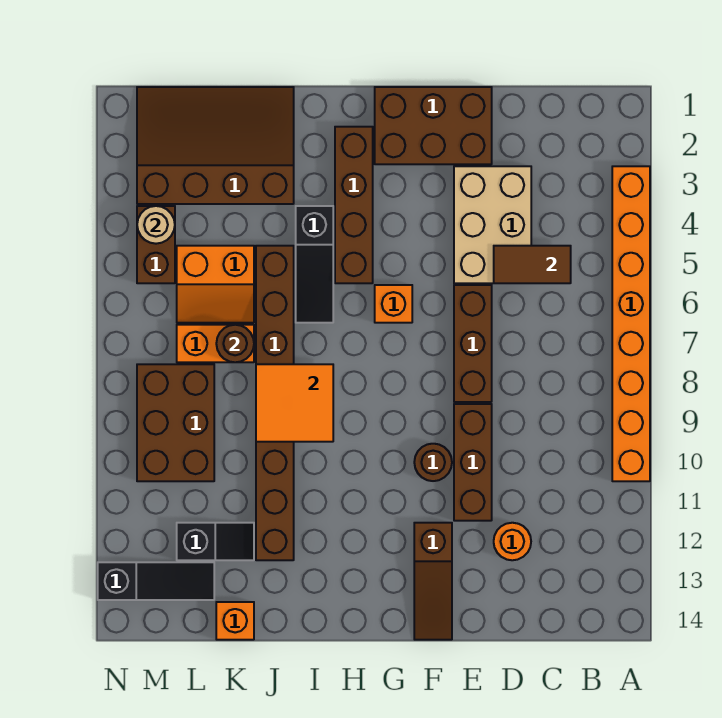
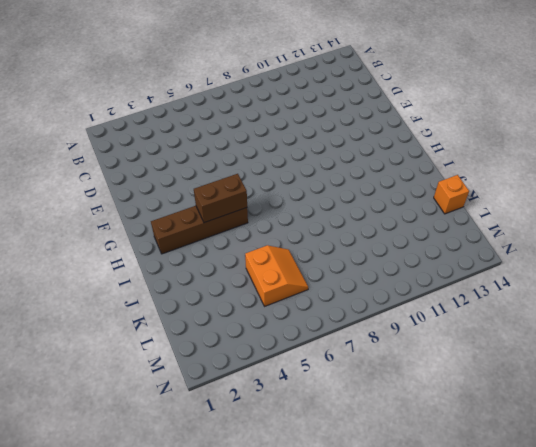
brown 1x2 brick [194,174,247,223] -> brown 1x2 brick moved to [137,206,175,283]
none -> orange 1x8 brick [612,166,650,481]
none -> tan 2x3 brick [454,166,531,283]
none -> orange 1x1 round brick [494,523,531,560]

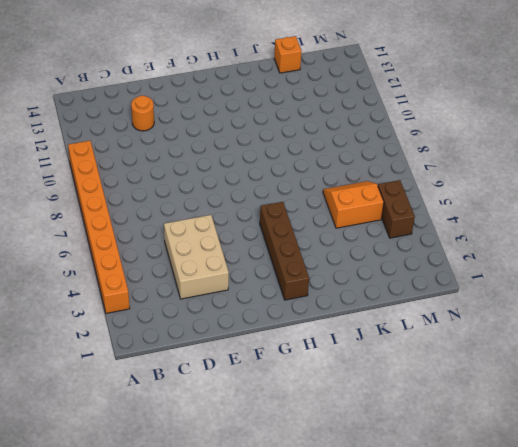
none -> brown 2x3 brick [375,87,492,164]
none -> brown 1x3 brick [454,285,492,402]
none -> brown 1x3 brick [454,404,492,521]

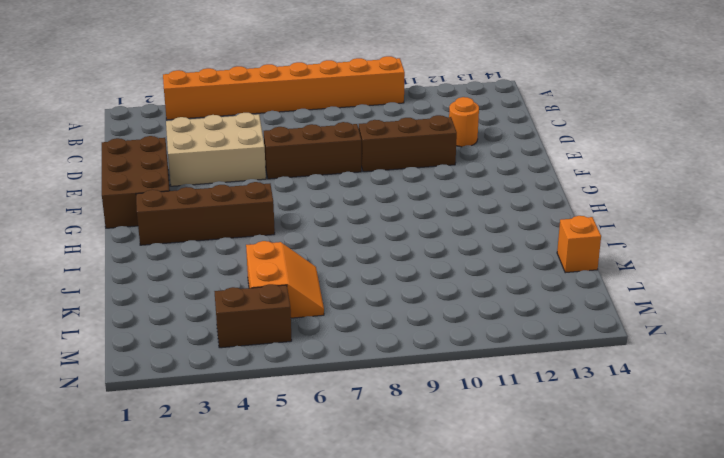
none -> brown 1x1 round brick [414,444,452,481]
none -> brown 1x3 slope [414,523,452,640]
none -> orange 1x1 brick [375,285,412,323]

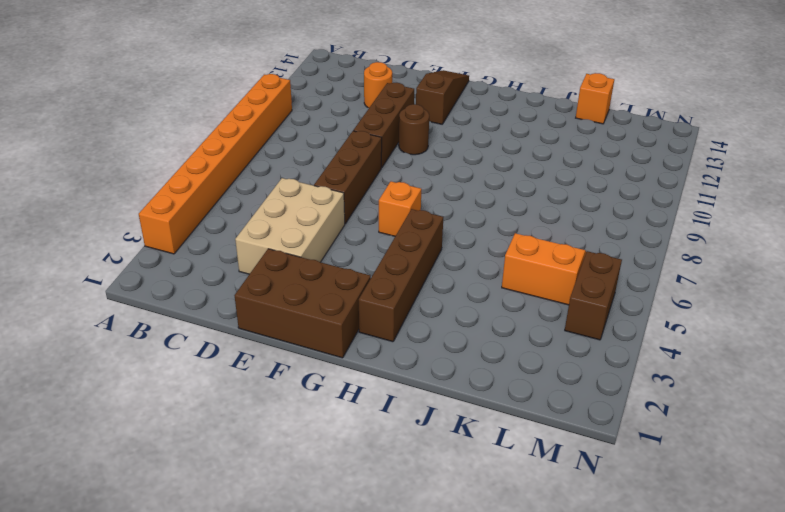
none -> black 1x3 slope [296,206,333,323]
none -> brown 3x4 slope [137,87,294,204]
none -> brown 1x8 brick [256,246,294,560]

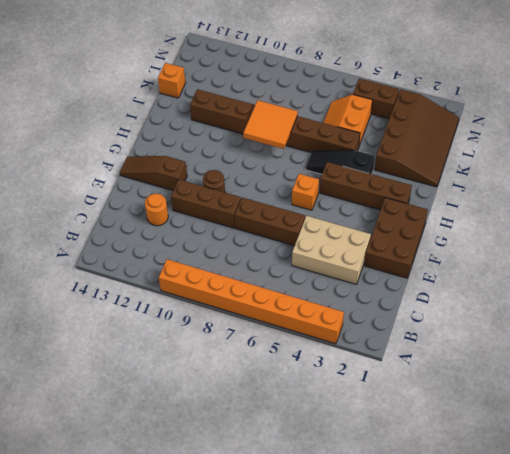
none -> orange 1x2 brick [177,325,254,362]
none -> black 1x2 slope [177,523,254,560]
none -> brown 2x3 brick [137,364,214,481]

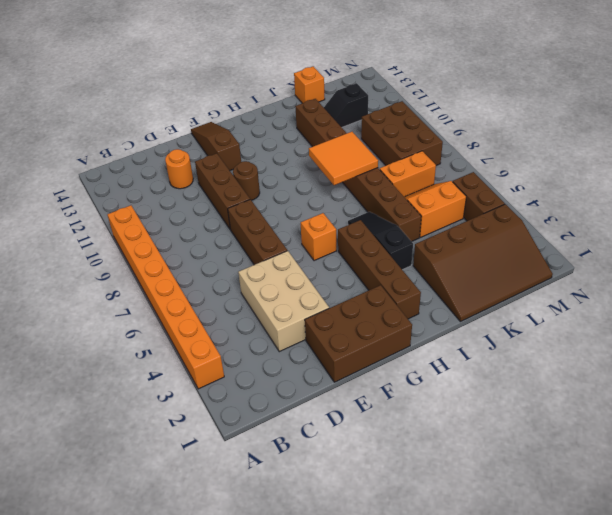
none -> black 1x3 slope [98,562,214,600]
none -> brown 1x2 tile [494,246,571,283]
none -> brown 1x1 round brick [216,325,254,362]

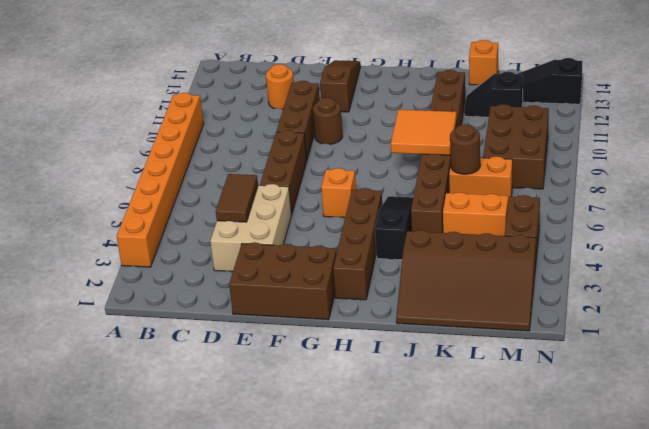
brown 1x2 tile [216,174,258,222] -> brown 1x2 tile turned to [494,246,571,283]
none -> tan 1x1 round brick [137,206,175,244]

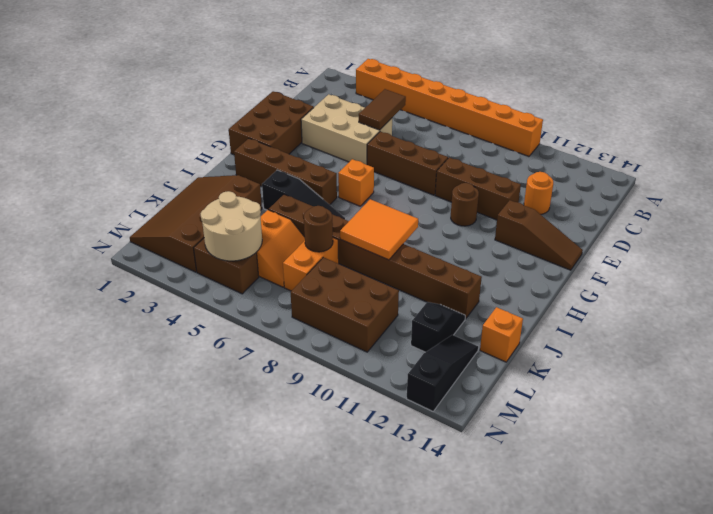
tan 2x2 round brick [201,191,262,261] -> tan 1x1 round brick [137,206,175,244]

